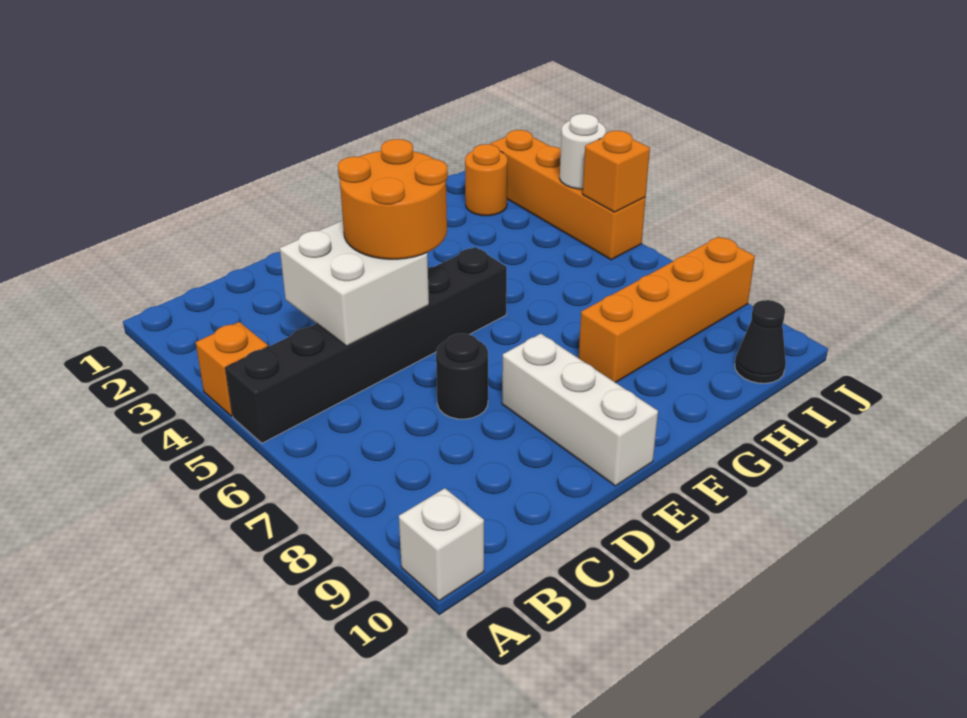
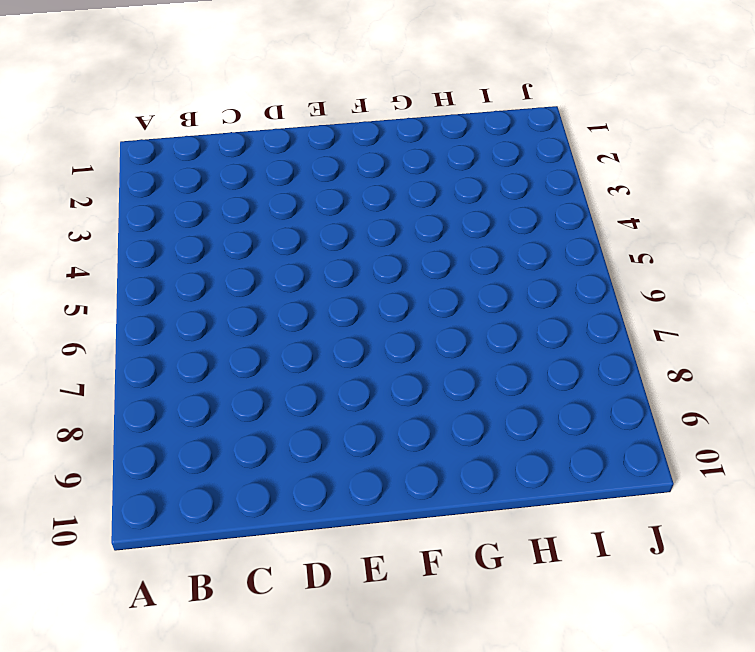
none -> orange 1x1 brick [196,322,268,416]
none -> black 1x6 brick [225,247,507,443]
none -> white 1x1 brick [399,488,484,601]

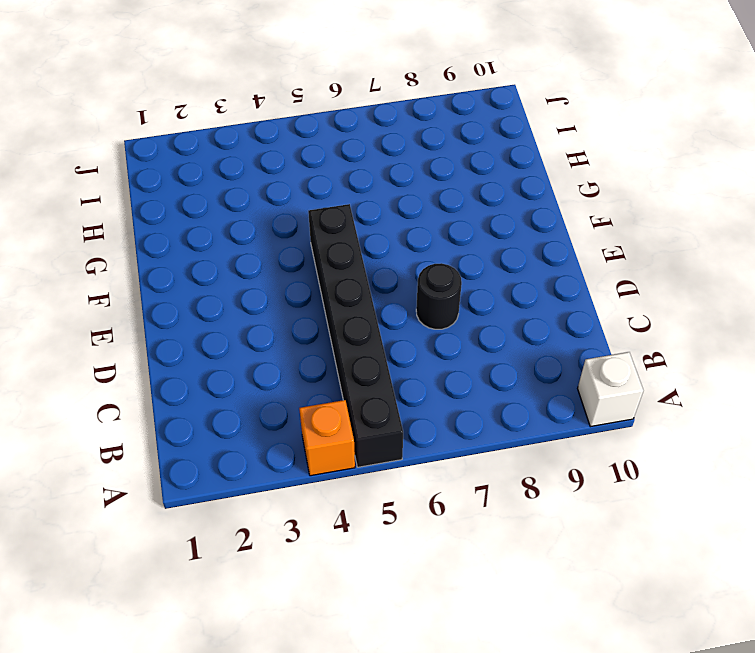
none -> white 1x3 brick [502,334,658,486]
none -> orange 1x4 brick [579,237,755,383]
none -> orange 1x1 round brick [465,144,508,216]

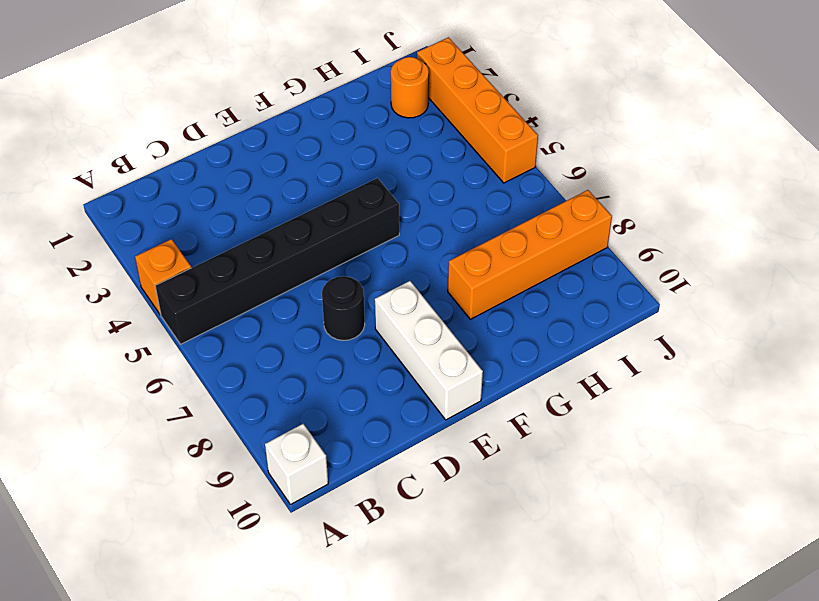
none -> black 1x1 cone [735,300,786,383]
none -> white 2x2 brick [280,220,429,346]
none -> white 1x1 round brick [560,114,606,189]

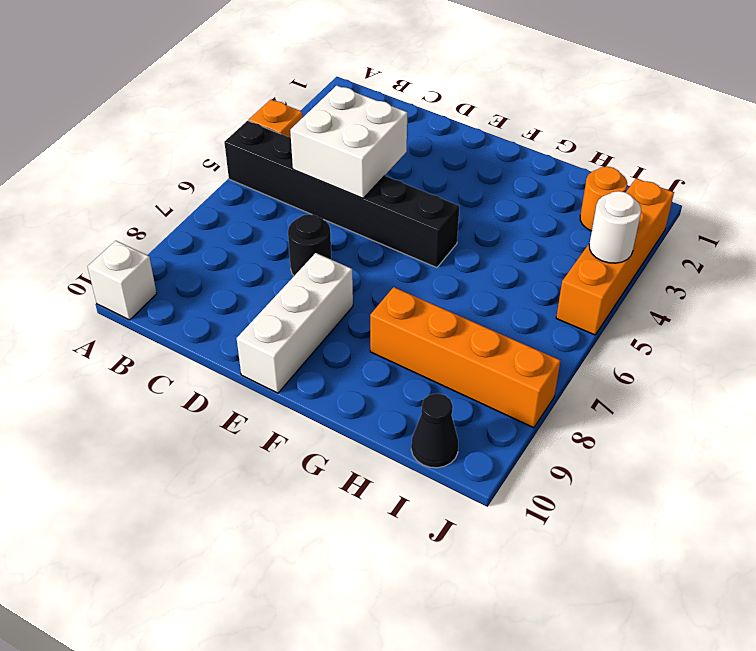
none -> orange 1x1 brick [583,131,650,212]
none -> orange 2x2 round brick [338,139,448,259]

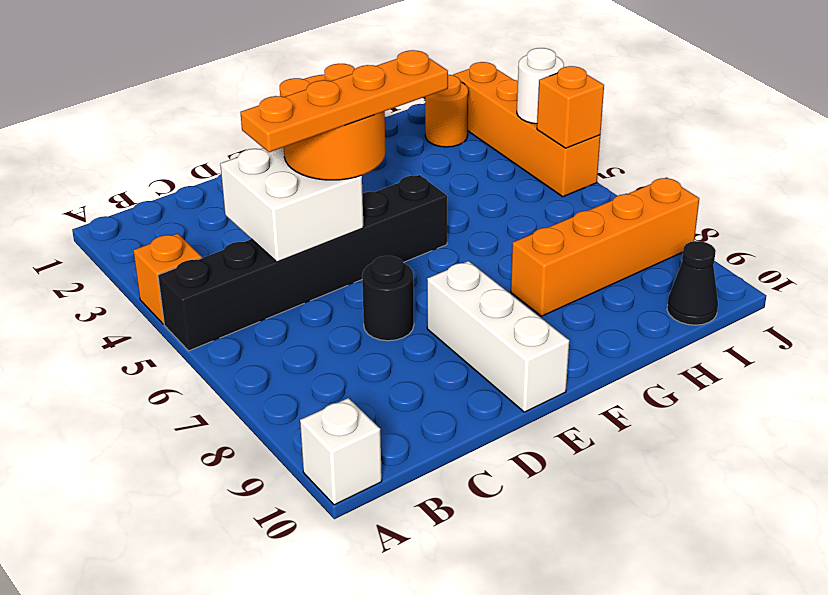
orange 1x4 plate [240,50,448,152] -> none

